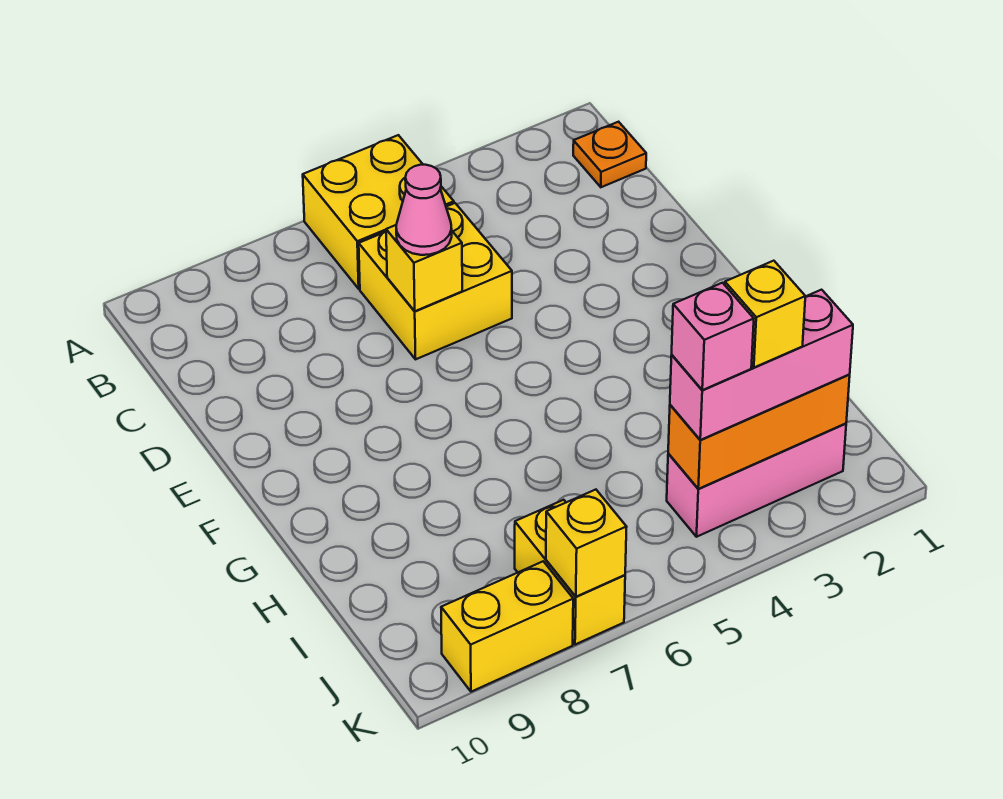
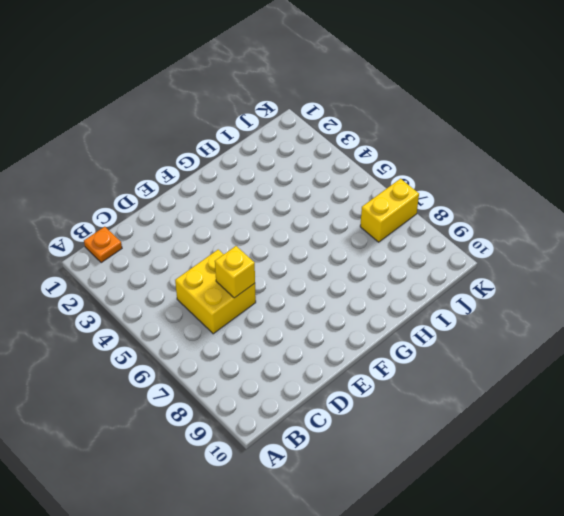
none -> yellow 2x2 brick [303,135,454,289]
none -> pink 1x3 brick [667,423,846,537]
none -> yellow 1x2 brick [441,561,573,692]

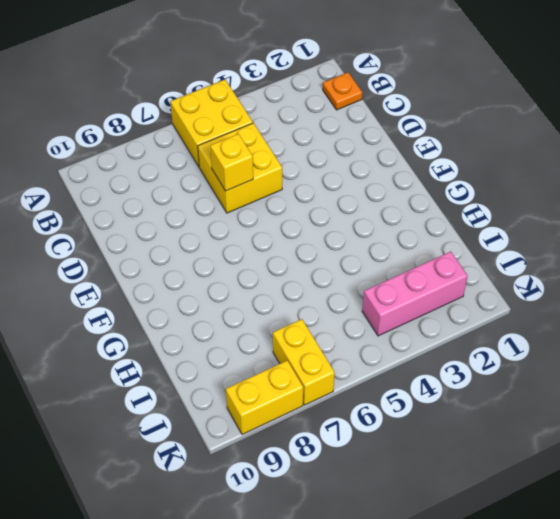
none -> orange 1x3 brick [668,374,850,489]
none -> yellow 1x1 brick [546,490,627,597]
none -> pink 1x1 cone [396,165,452,255]

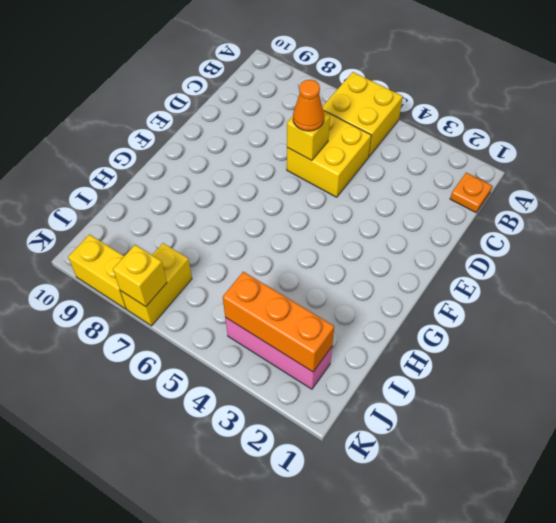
orange 1x1 cone [293,80,324,131] -> pink 1x1 cone [396,165,452,255]
none -> pink 1x3 brick [670,290,853,440]
none -> yellow 1x1 brick [725,261,805,367]
none -> pink 1x1 brick [672,283,754,390]

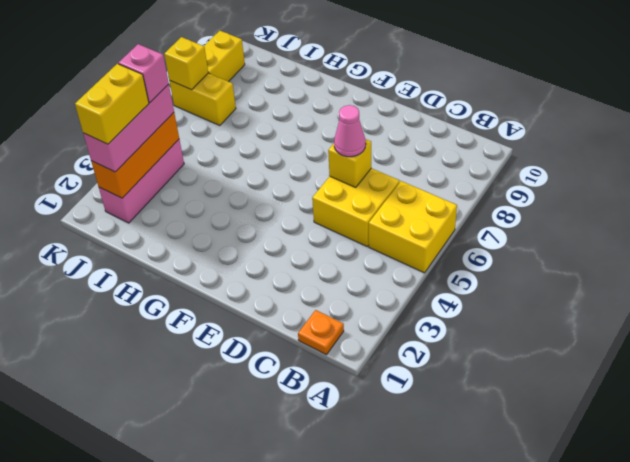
yellow 1x2 brick [75,64,149,144] -> yellow 1x1 brick [725,261,805,367]

